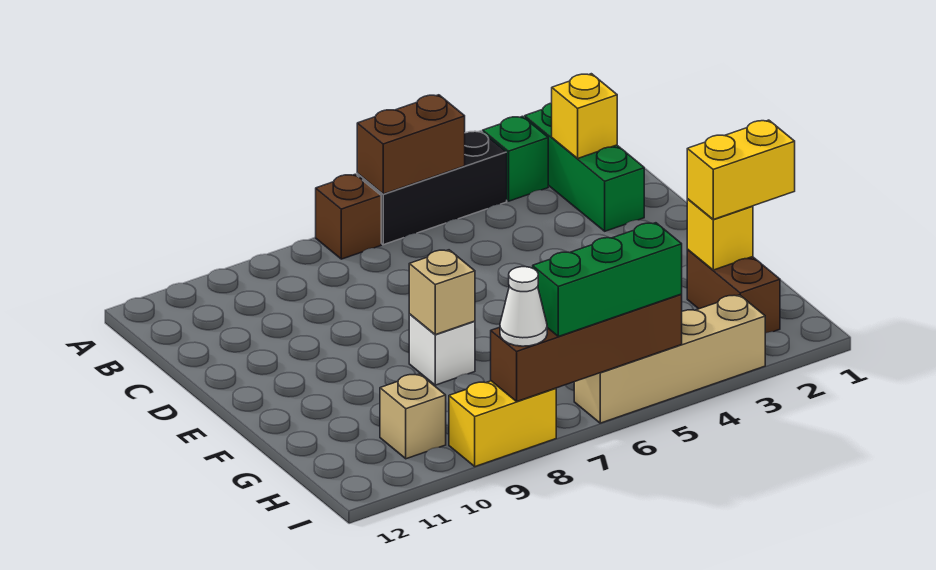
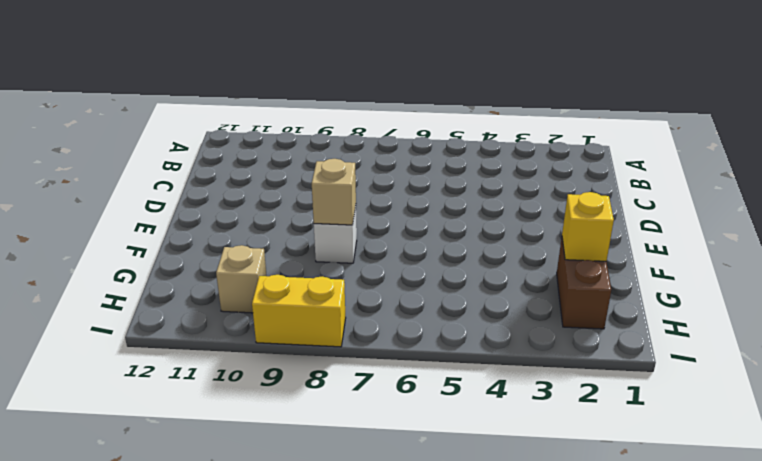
none -> green 1x3 brick [525,103,644,231]
none -> green 1x1 brick [483,116,548,201]
none -> black 1x3 brick [357,131,507,245]

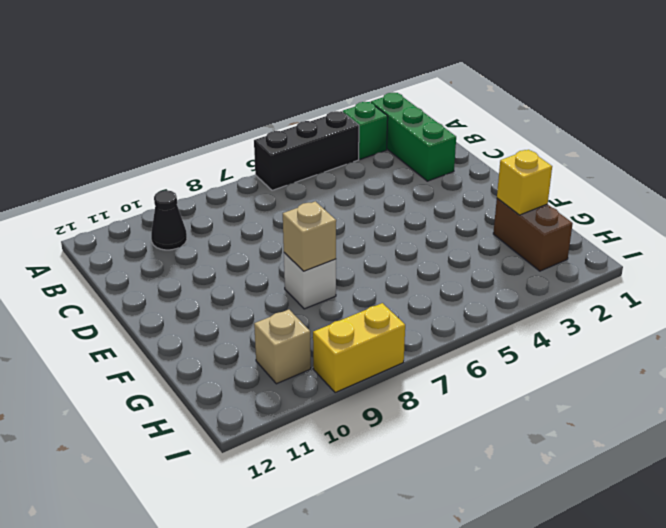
black 1x1 cone [151,190,187,250] -> none
none -> brown 1x1 brick [316,174,381,259]
none -> tan 1x4 brick [574,295,765,423]
none -> brown 1x2 brick [357,95,465,194]

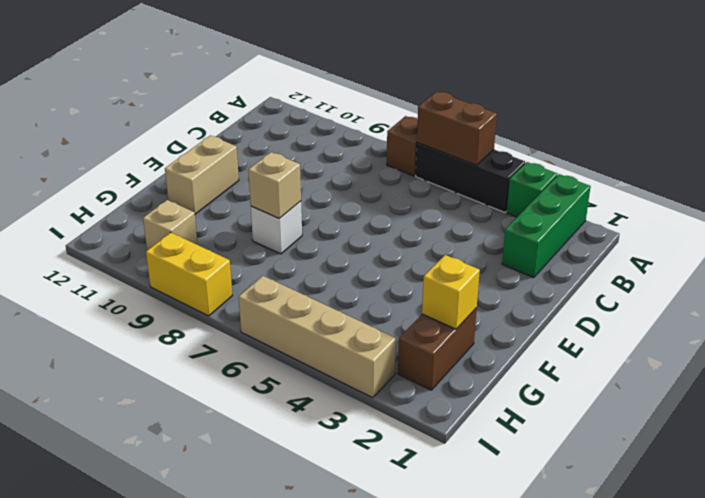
tan 1x2 brick [165,136,239,214] -> none
none -> yellow 1x1 brick [552,74,617,158]
none -> brown 1x4 brick [491,294,682,401]
none -> yellow 1x2 brick [687,120,795,219]

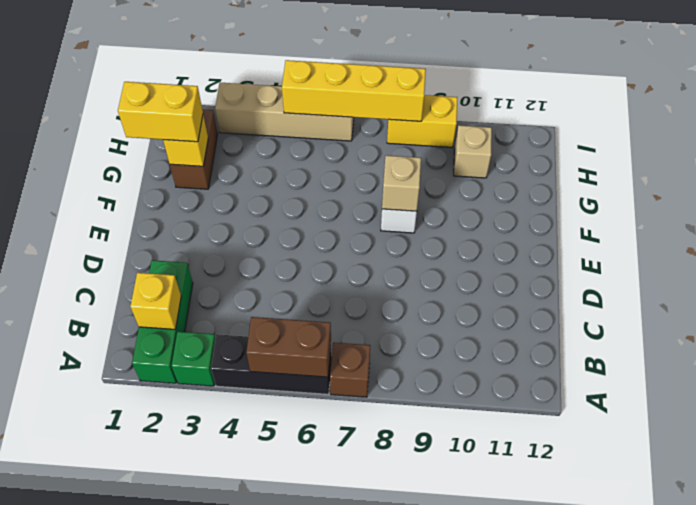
yellow 1x4 brick [282,60,426,121] -> brown 1x4 brick [491,294,682,401]
none -> green 1x3 brick [533,223,682,337]
none -> white 1x1 cone [500,267,547,346]

